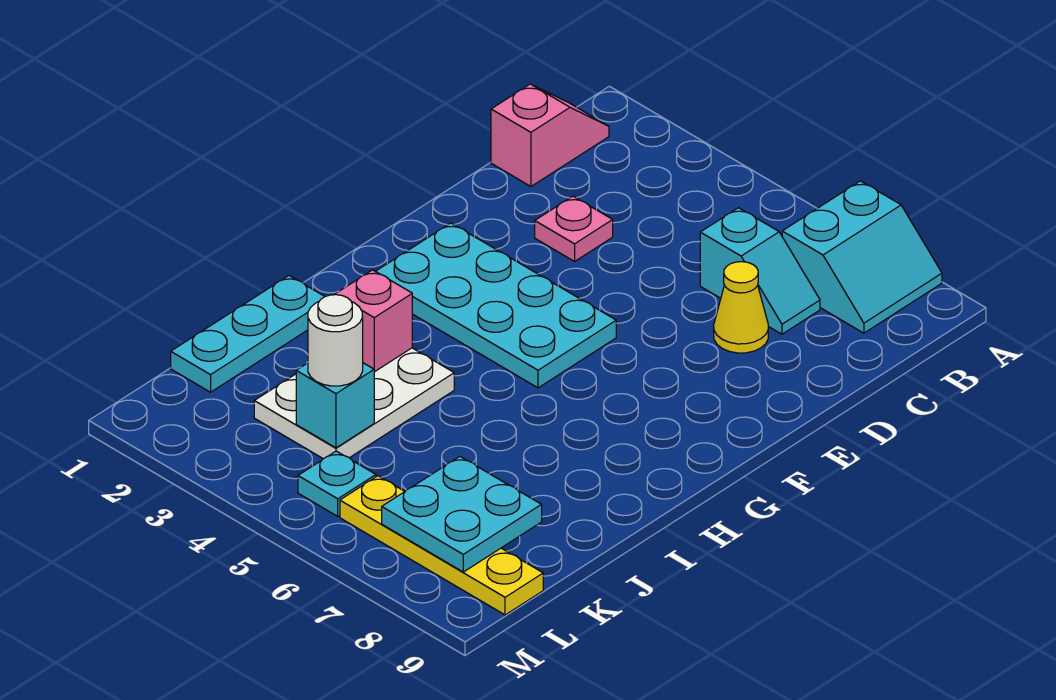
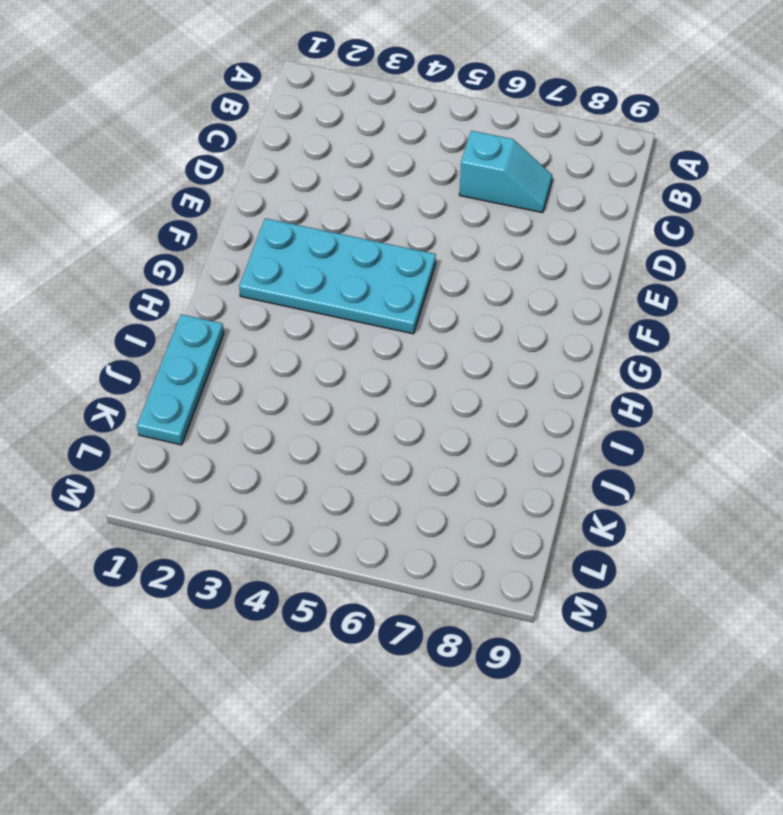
none -> cyan 2x2 slope [782,181,942,333]
none -> pink 1x2 slope [491,84,609,186]
none -> pink 1x1 plate [535,196,613,261]

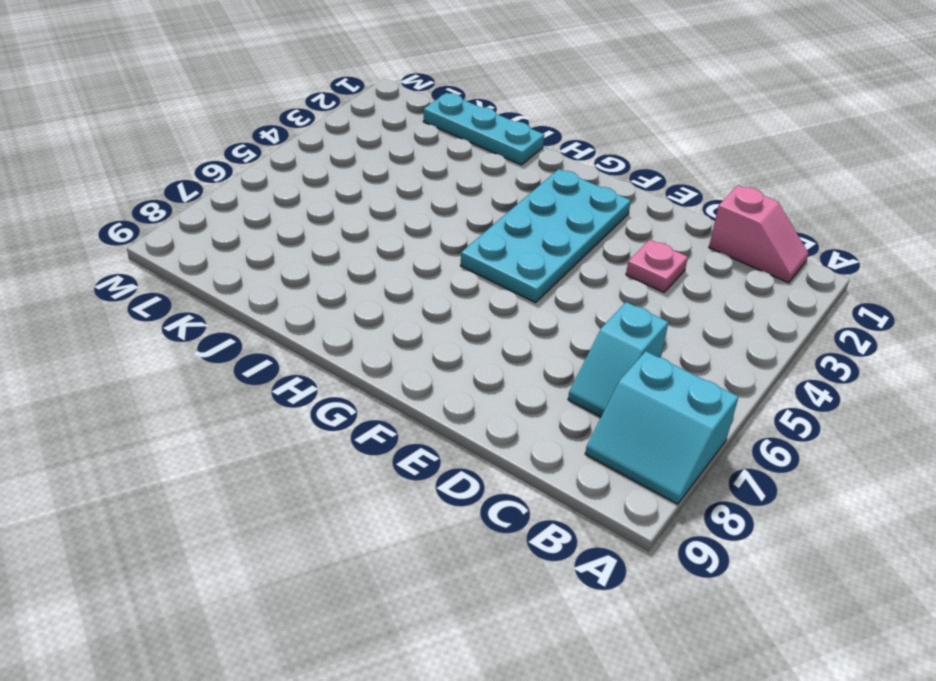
none -> yellow 1x1 cone [714,262,768,353]
none -> white 2x3 plate [254,348,454,459]
none -> cyan 1x1 plate [298,451,376,516]

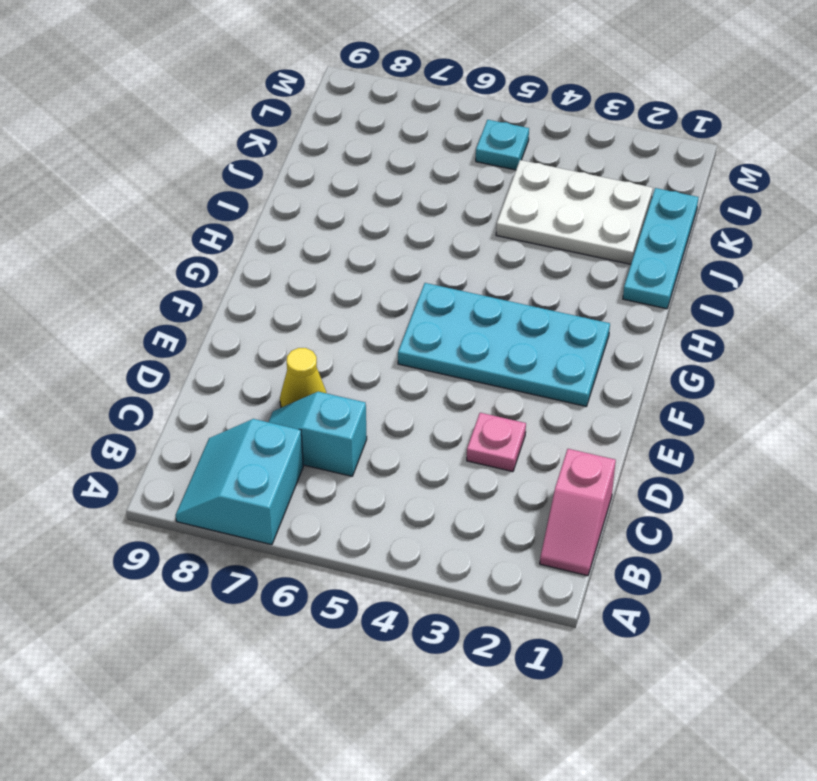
white 2x3 plate [496,160,653,264] -> white 2x3 plate turned to [254,348,454,459]
none -> yellow 1x4 plate [340,476,543,615]
none -> pink 1x1 brick [335,270,412,372]
none -> cyan 1x1 brick [296,363,374,448]

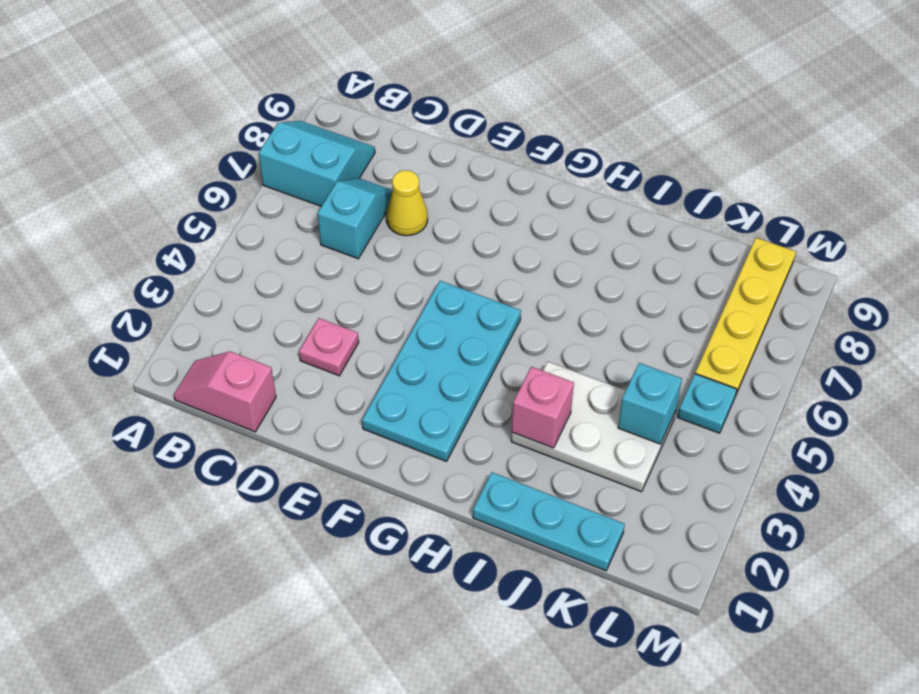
none -> cyan 2x2 plate [382,457,542,572]
none -> white 1x1 round brick [308,294,363,386]

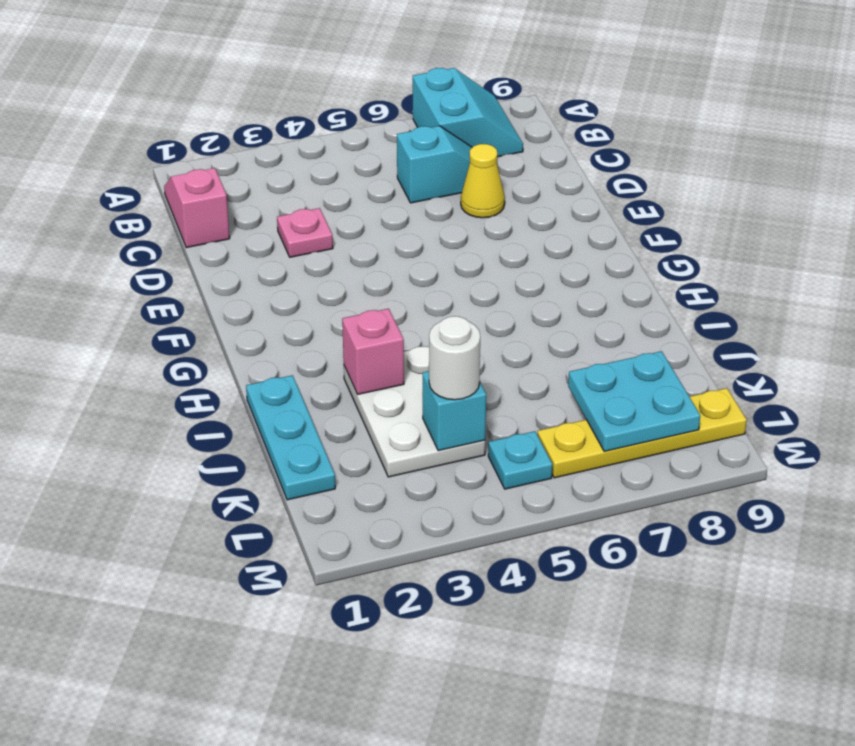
none -> cyan 2x4 plate [376,223,616,388]

